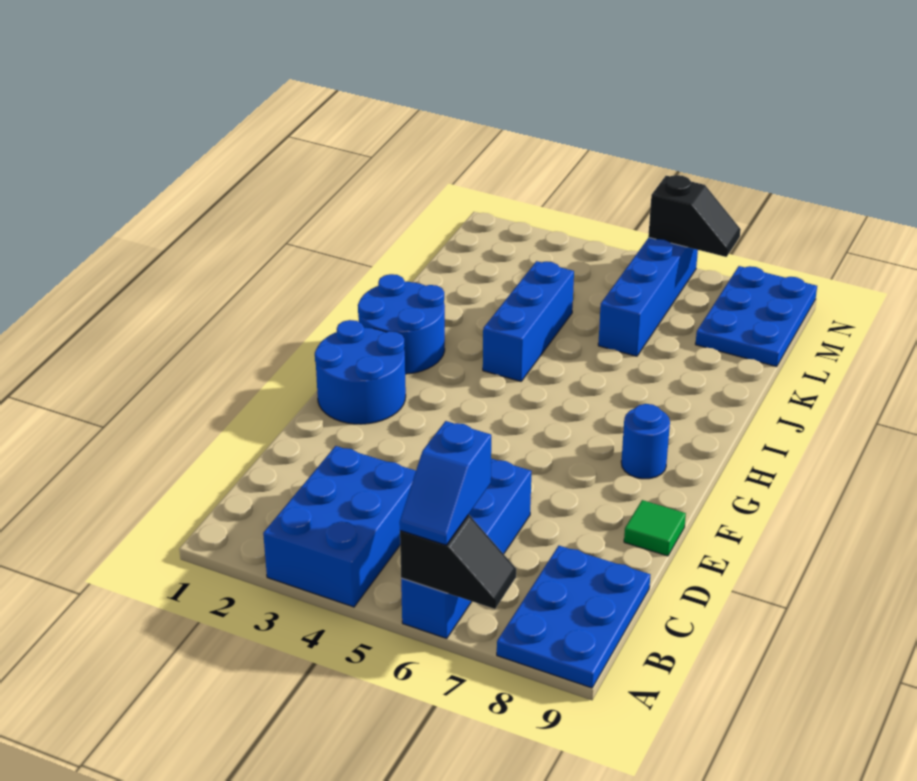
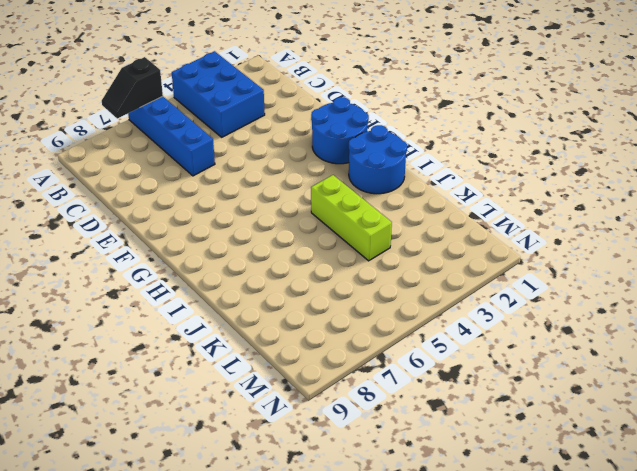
lime 1x3 brick [311,175,392,261] -> blue 1x3 brick [483,261,574,381]
none -> blue 2x3 plate [497,546,650,688]
none -> green 1x1 tile [624,500,686,556]
none -> blue 1x1 round brick [621,404,670,479]

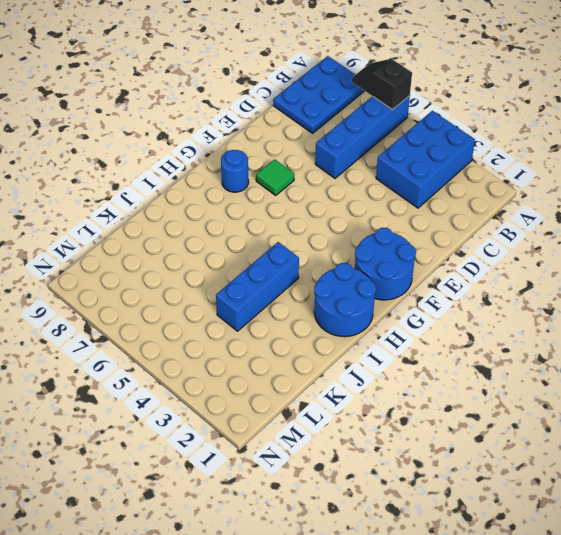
green 1x1 tile [256,159,294,195] -> green 1x1 tile moved to [624,500,686,556]
none -> blue 1x4 brick [598,238,698,356]
none -> blue 2x3 plate [695,266,817,367]
none -> black 1x2 slope [648,175,741,257]

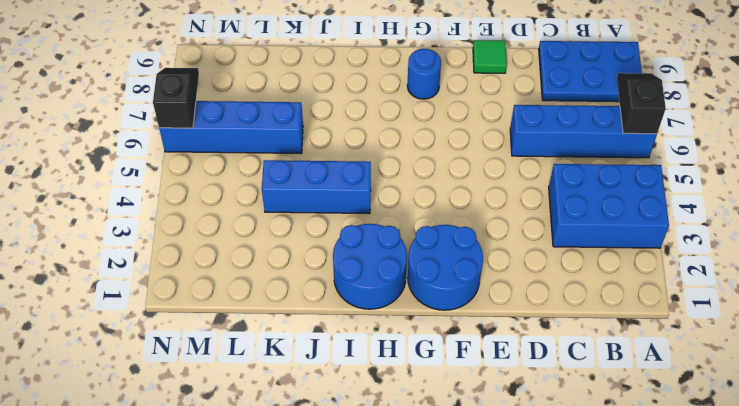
none -> blue 2x3 plate [695,266,817,367]
none -> blue 1x2 slope [400,421,491,545]

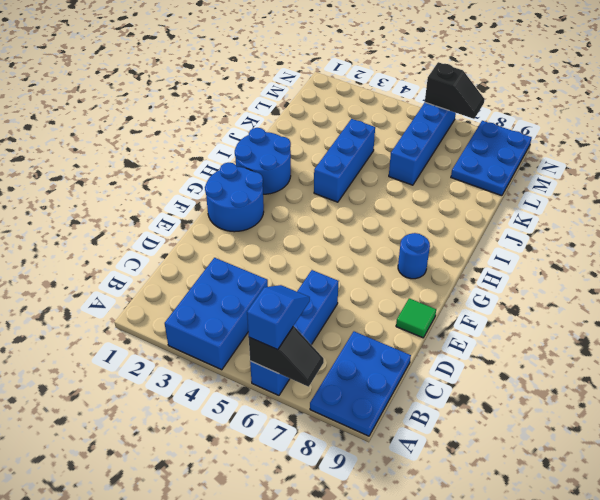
blue 1x2 slope [247,285,310,350] -> blue 1x2 slope turned to [400,421,491,545]

